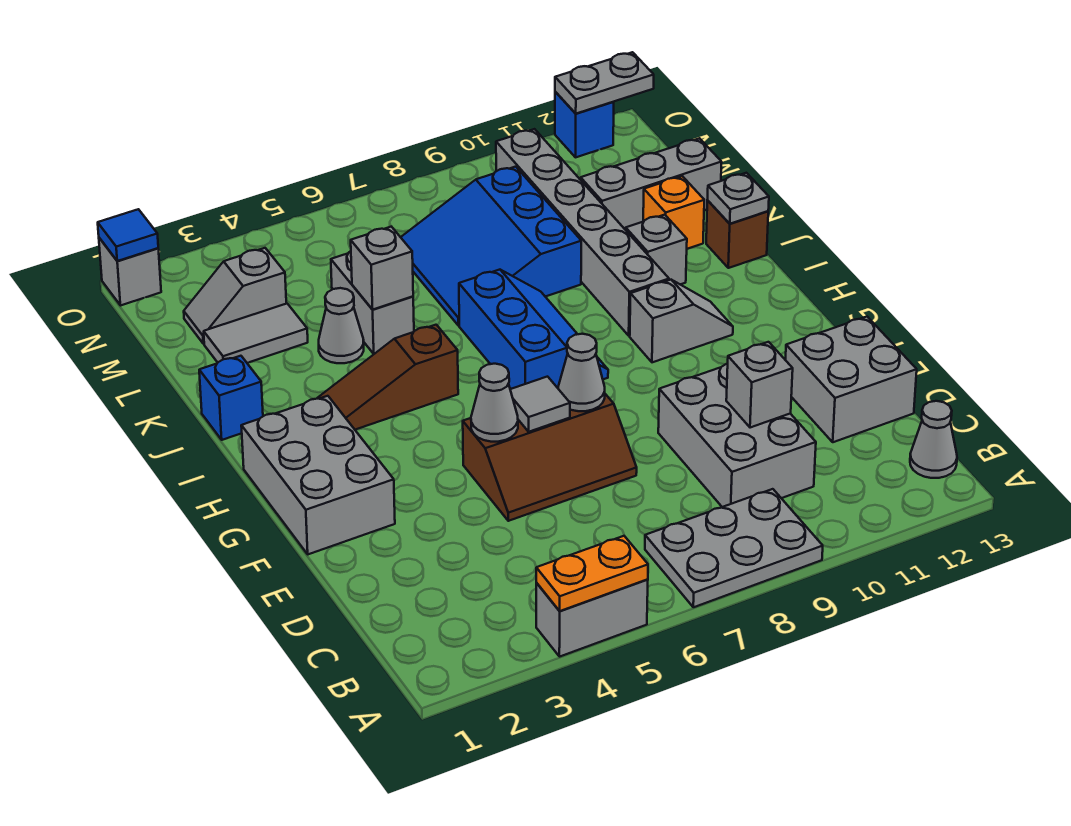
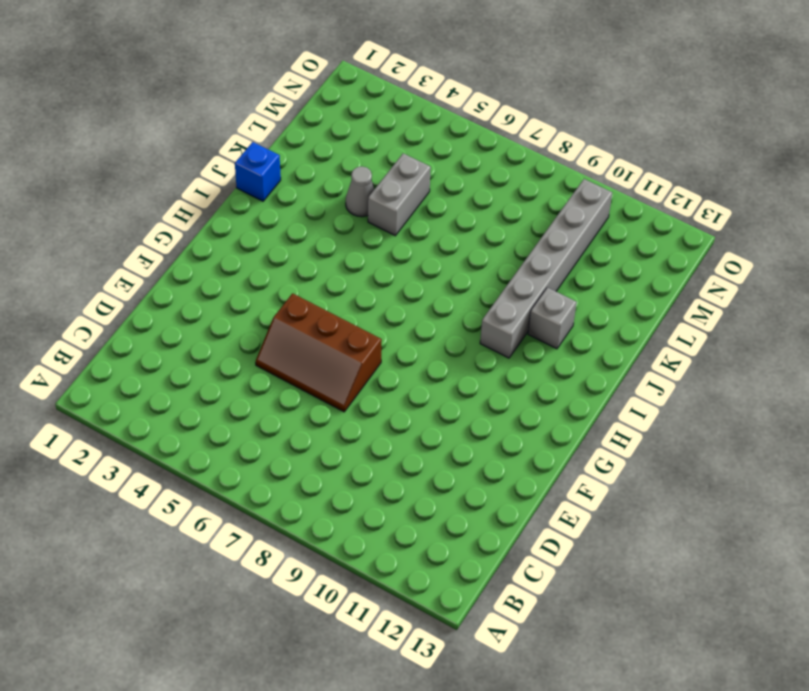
none -> grey 1x2 brick [536,579,648,657]
none -> grey 2x3 plate [645,489,823,607]
none -> grey 1x1 cone [910,401,957,478]
none -> grey 2x3 brick [658,364,816,507]

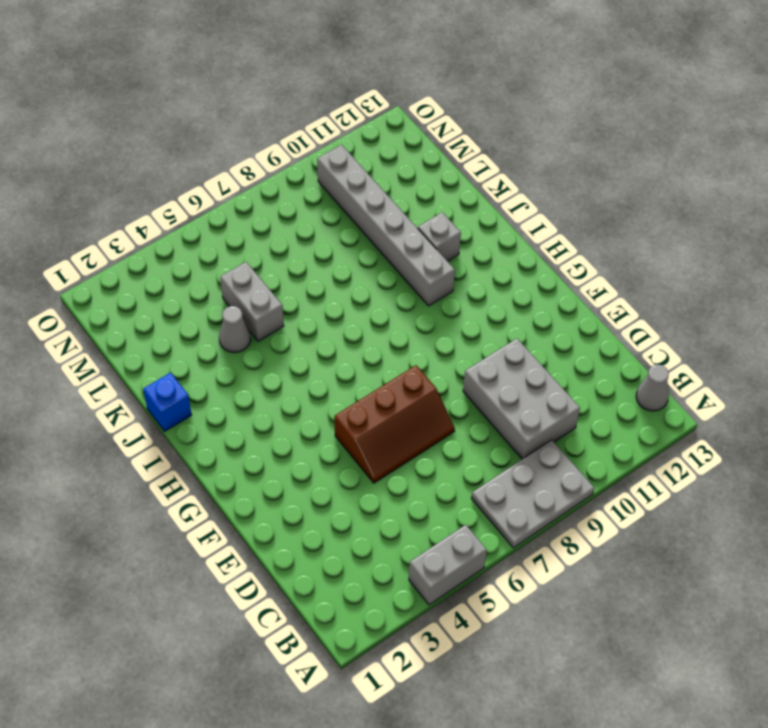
none -> grey 2x2 brick [785,317,917,442]
none -> grey 2x3 brick [241,396,395,554]
none -> blue 2x3 slope [459,270,608,389]
none -> grey 1x2 slope [630,280,733,362]

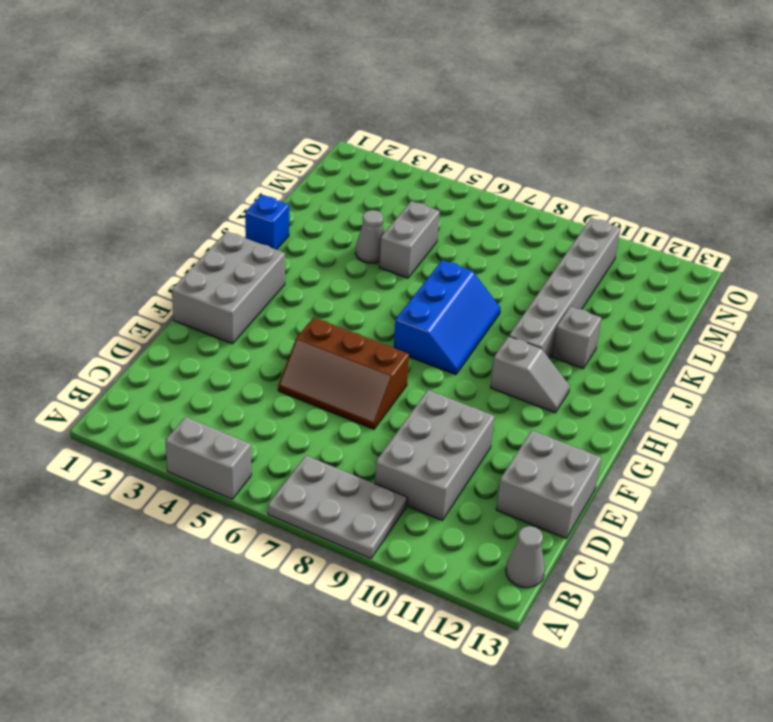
none -> brown 1x3 slope [317,325,458,430]
none -> brown 1x1 brick [706,201,768,268]
none -> blue 3x3 slope [401,167,581,326]
none -> orange 1x1 brick [643,176,704,249]

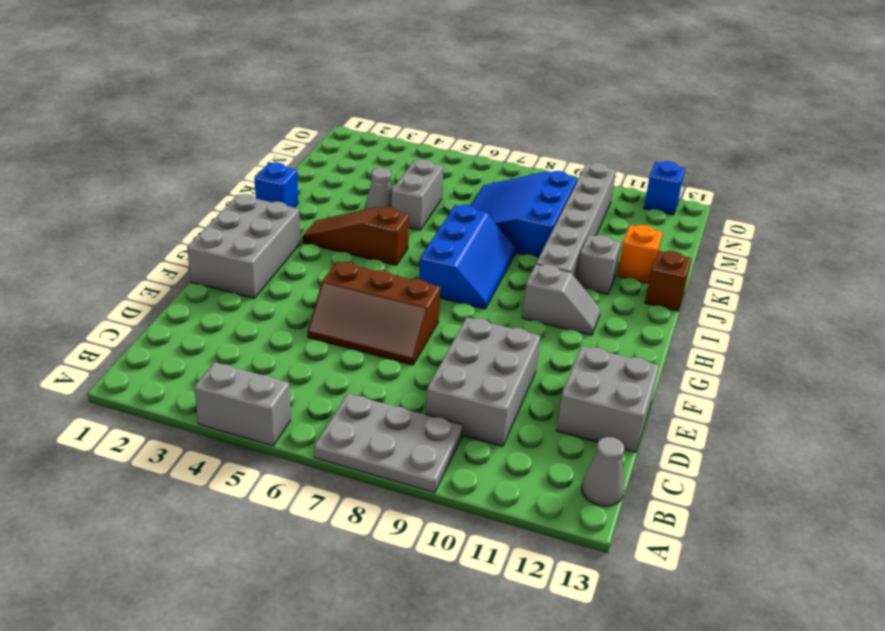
none -> grey 1x2 tile [204,304,308,363]
none -> grey 1x3 brick [581,138,722,230]
none -> grey 1x2 slope [184,248,286,344]
none -> grey 1x1 brick [99,238,161,306]

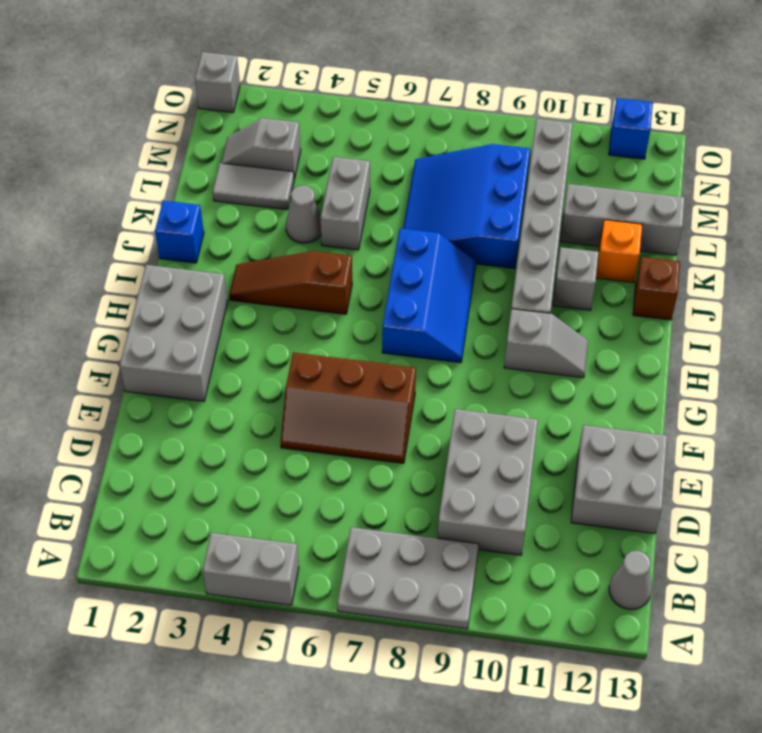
none -> orange 1x2 plate [536,536,648,611]
none -> grey 1x1 brick [726,342,793,428]
none -> grey 1x1 cone [471,364,518,442]
none -> grey 1x1 tile [510,377,570,432]

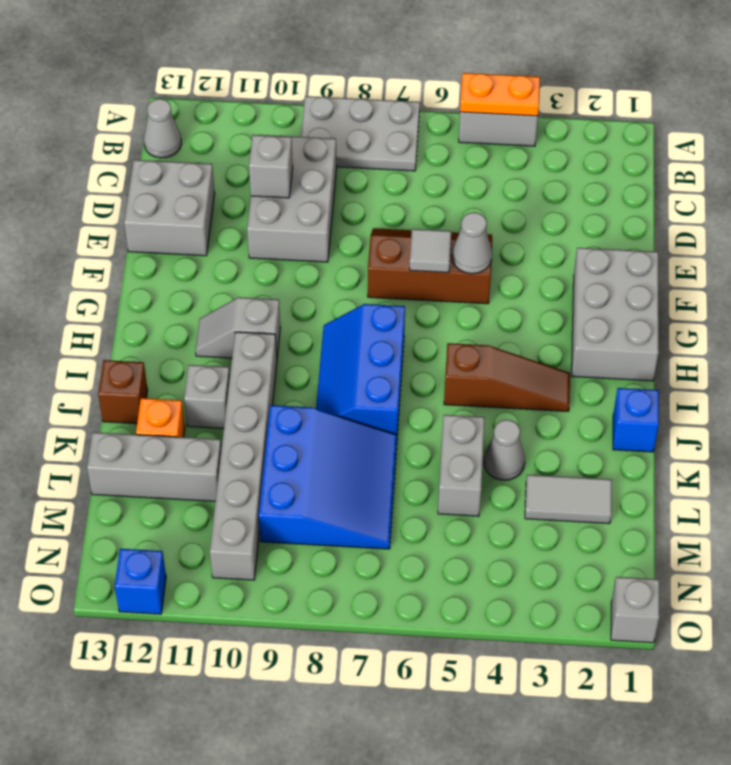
none -> grey 1x2 slope [184,248,286,344]
none -> grey 1x1 cone [558,334,605,411]
none -> grey 1x1 plate [707,173,769,224]
none -> grey 1x1 brick [351,227,413,310]

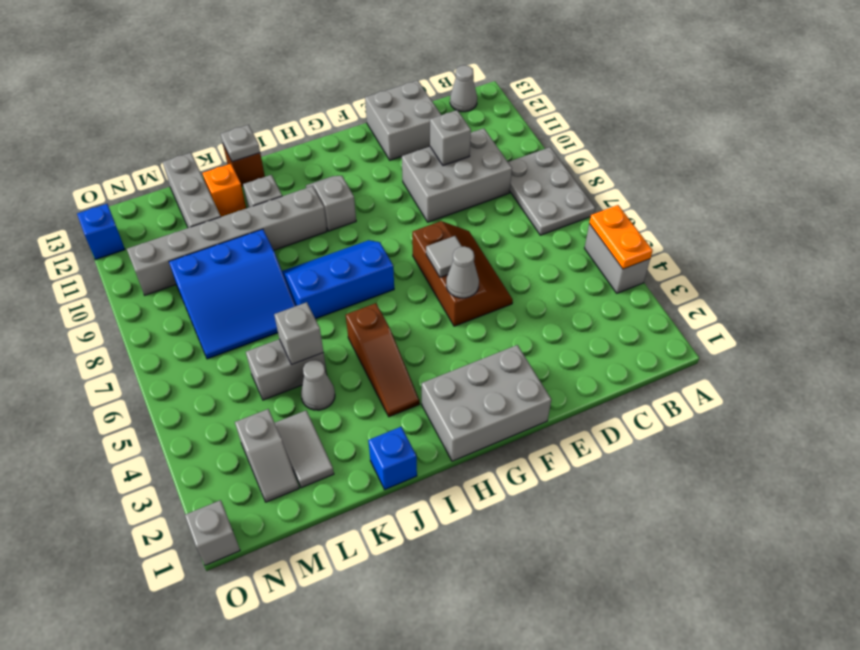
none -> grey 1x1 cone [558,334,605,411]
none -> blue 1x1 tile [98,209,158,261]
none -> grey 1x2 plate [555,52,654,114]

